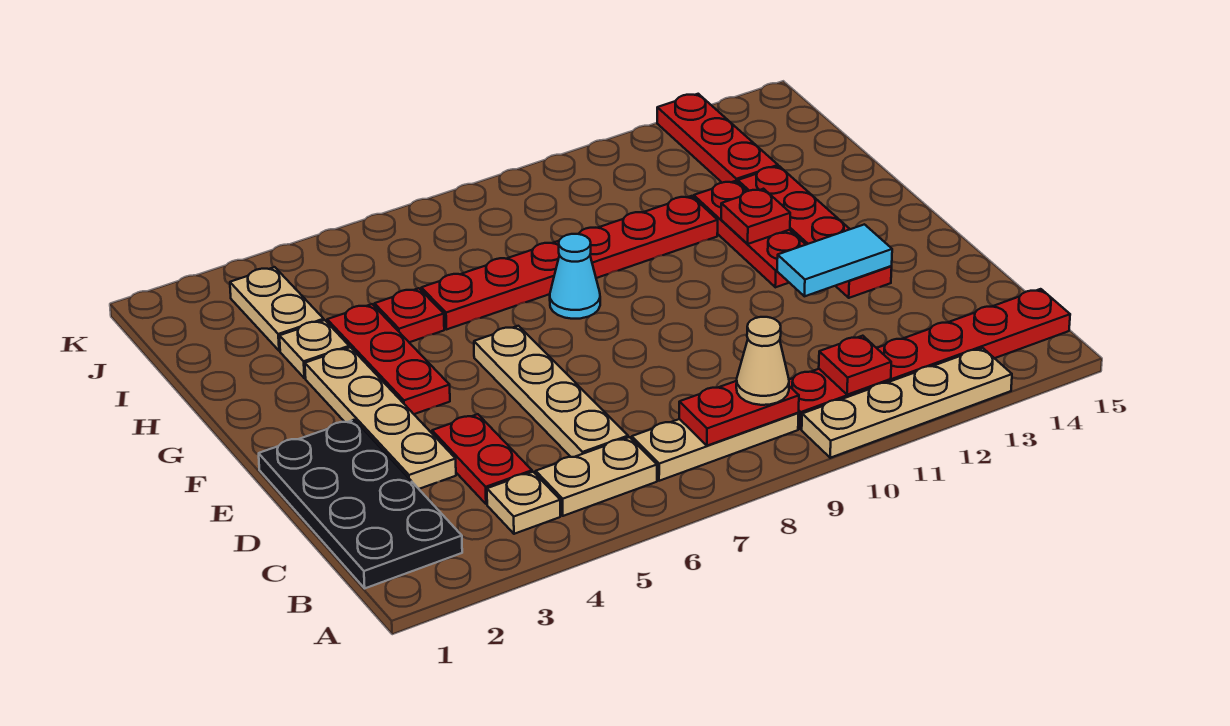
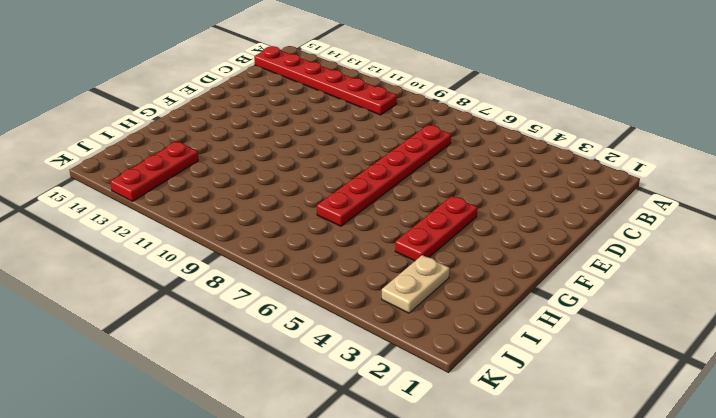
red 1x6 plate [317,125,451,226] -> red 1x6 plate turned to [421,196,718,329]
none -> tan 1x4 plate [802,348,1012,458]
none -> black 2x4 plate [259,420,462,588]
none -> tan 1x1 plate [487,472,560,534]

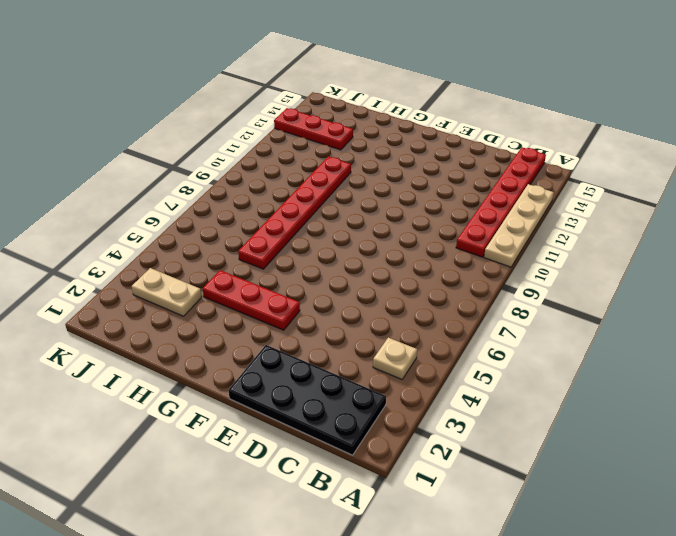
none -> tan 1x2 plate [536,437,657,516]
none -> tan 1x3 plate [632,413,799,481]
none -> red 1x2 plate [432,414,532,504]

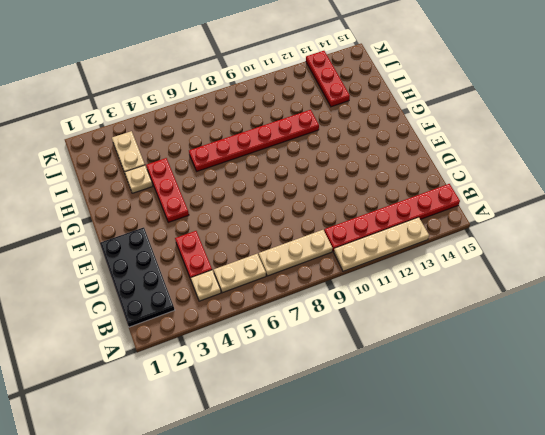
none -> tan 1x4 plate [474,326,628,457]
none -> tan 1x4 plate [305,347,456,489]
none -> red 1x4 plate [738,166,892,298]

